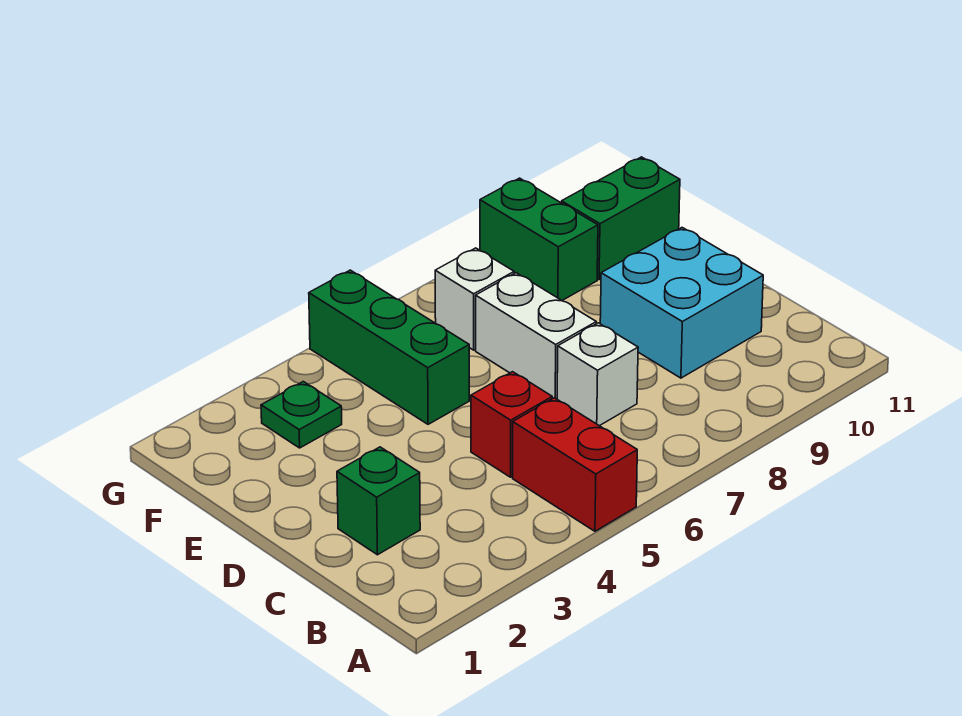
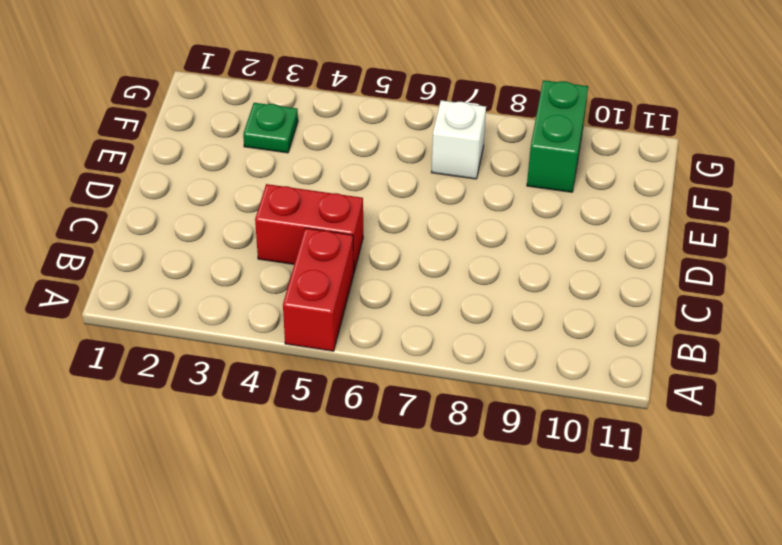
red 1x2 brick [255,184,363,272] -> red 1x1 brick [471,372,552,477]
none -> green 1x1 brick [337,447,420,555]
none -> white 1x1 brick [557,323,638,426]

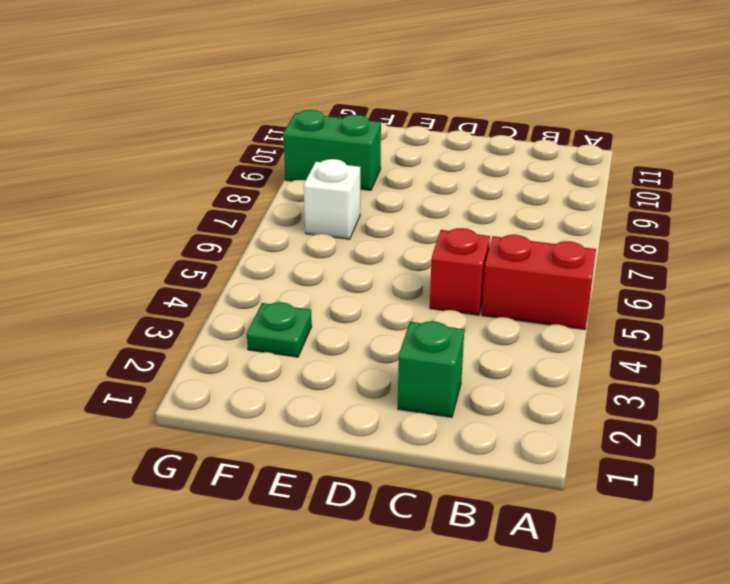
none -> white 1x1 brick [557,323,638,426]
none -> cyan 2x2 brick [600,228,763,378]

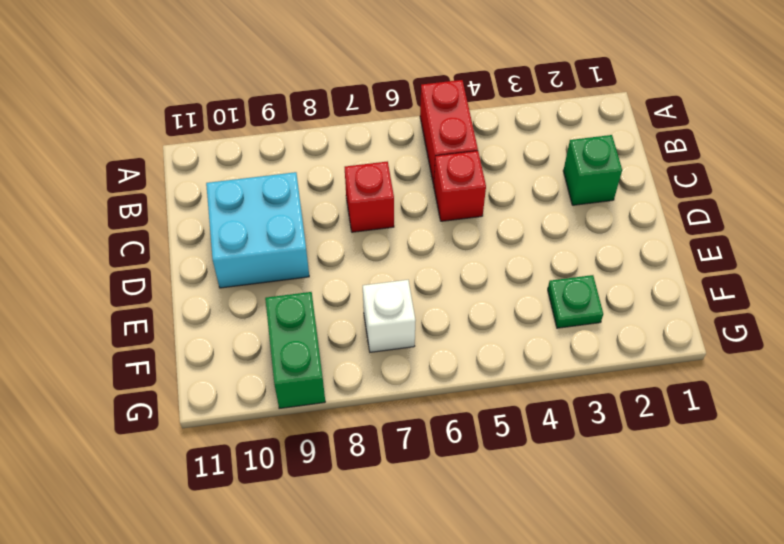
red 1x1 brick [345,161,394,232] -> white 1x1 brick [557,323,638,426]
none -> white 1x2 brick [476,273,596,399]
none -> green 1x3 brick [309,270,469,424]

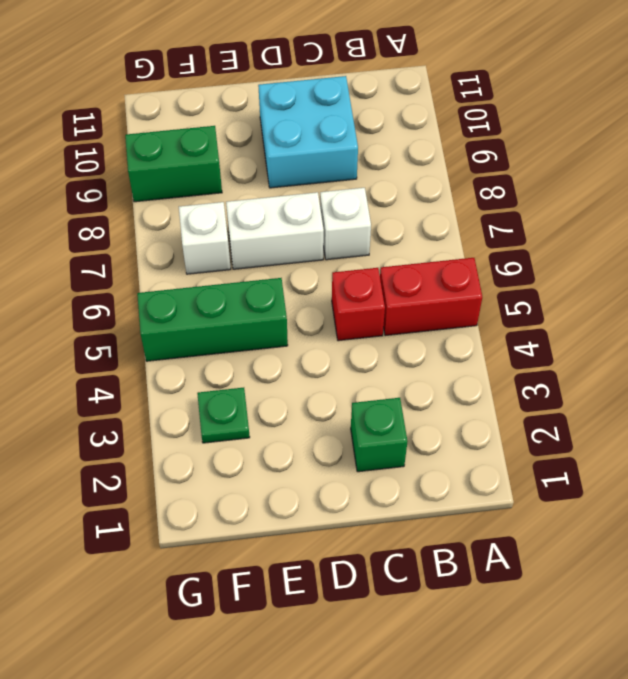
none -> green 1x2 brick [562,157,680,279]

